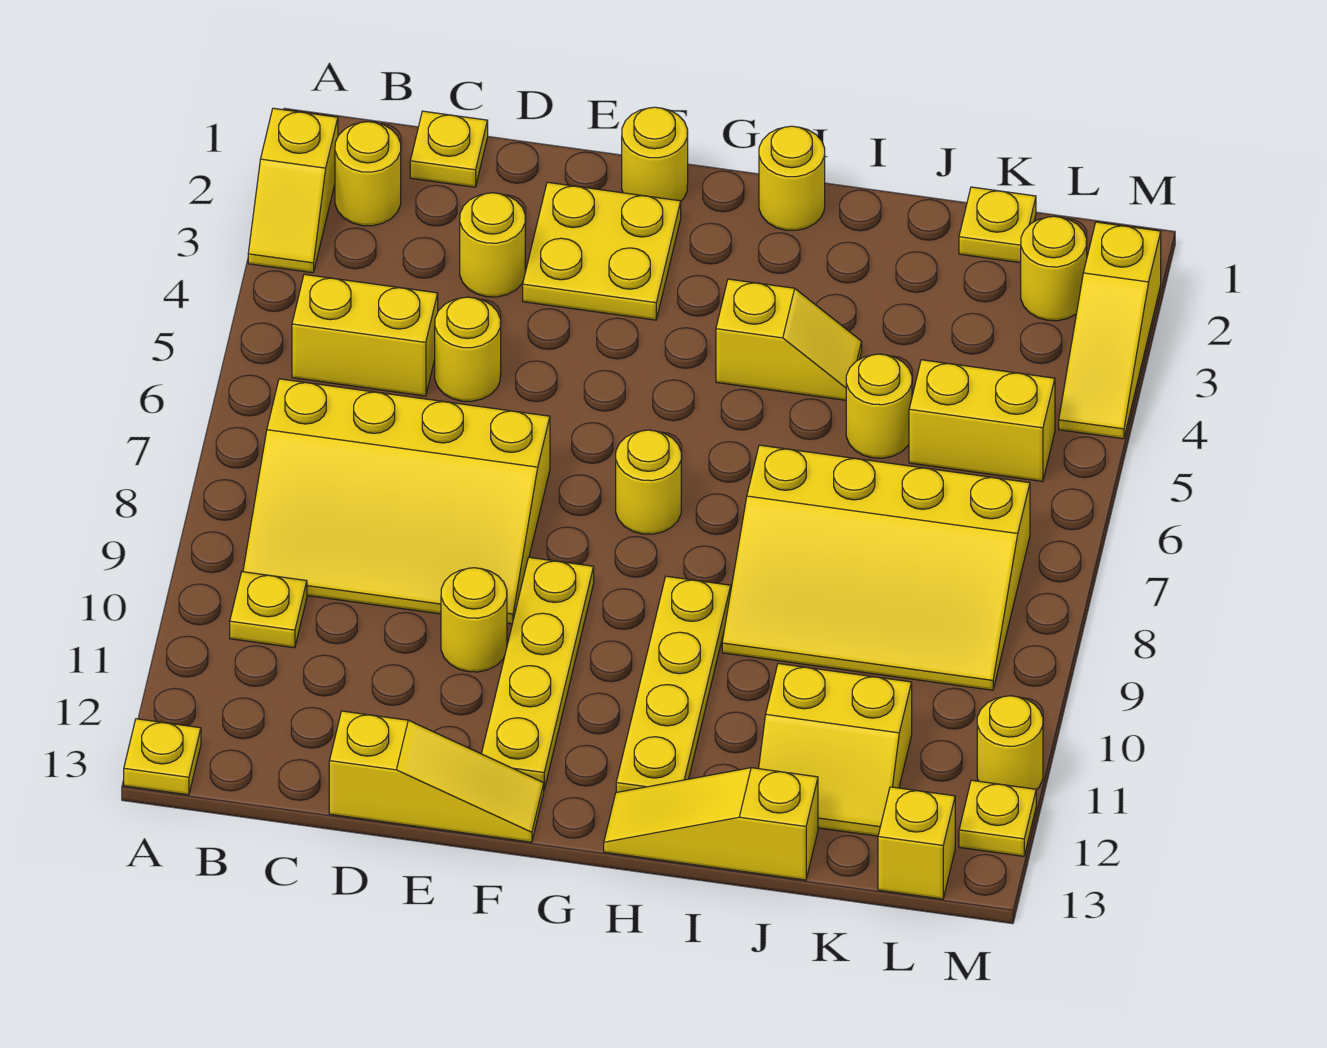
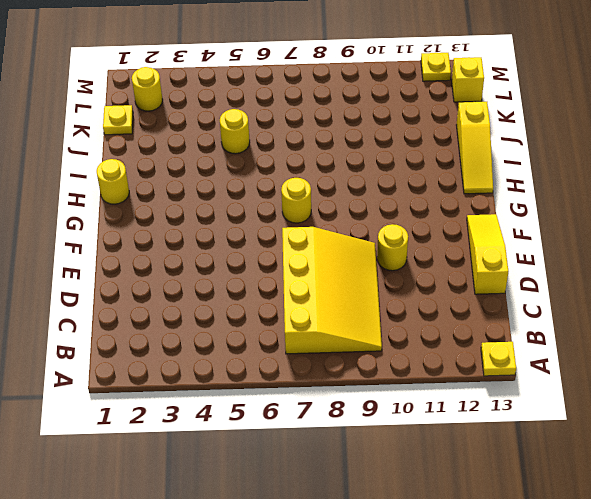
none -> yellow 1x2 slope [248,108,338,273]
none -> yellow 1x1 round brick [335,122,401,226]
none -> yellow 1x2 brick [292,274,438,396]

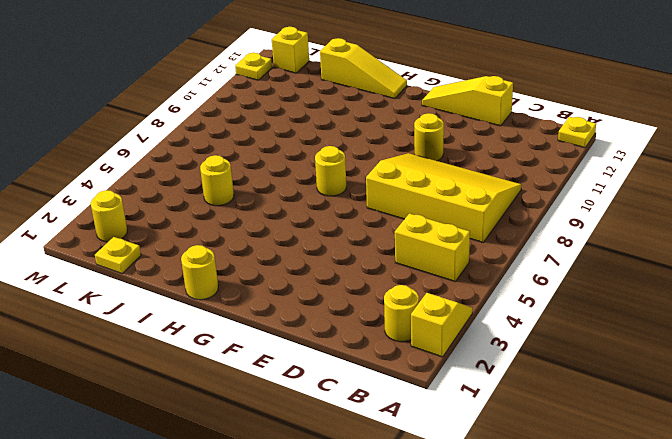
none -> yellow 1x1 plate [230,572,307,648]
none -> yellow 1x1 plate [410,111,488,187]
none -> yellow 1x1 round brick [460,193,525,297]

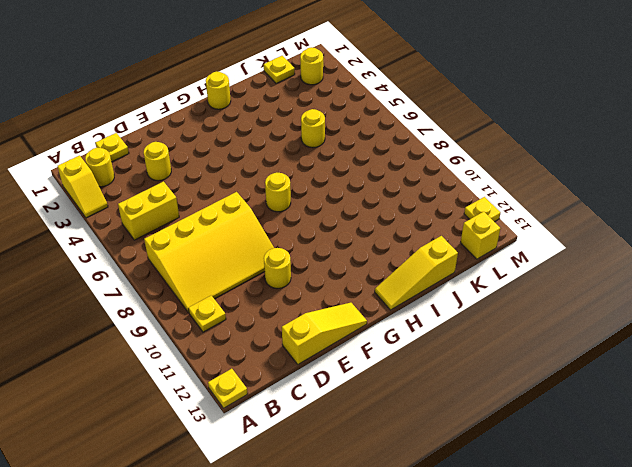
none -> yellow 1x1 round brick [435,297,501,401]
none -> yellow 2x2 plate [523,182,681,320]
none -> yellow 1x1 round brick [622,107,688,201]

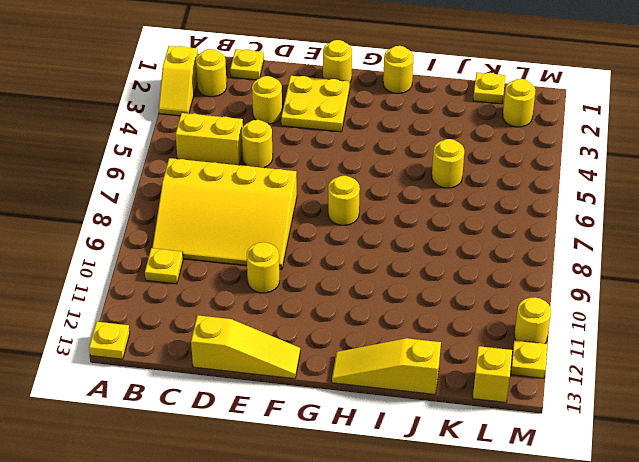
none -> yellow 1x4 plate [481,557,594,789]
none -> yellow 1x2 slope [716,279,862,400]
none -> yellow 1x4 plate [616,576,731,792]

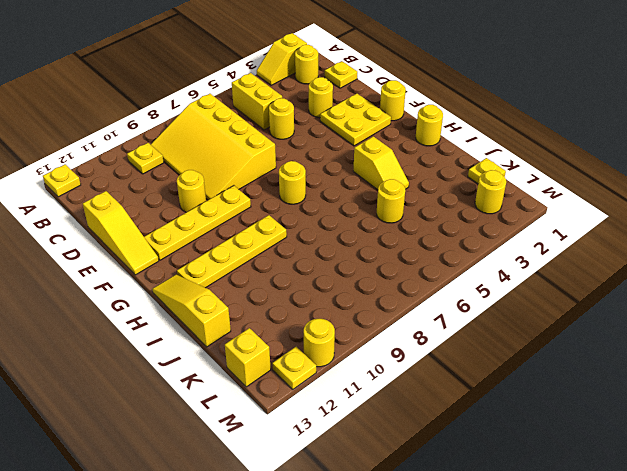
none -> yellow 3x4 slope [722,445,1030,690]
none -> yellow 2x2 slope [759,664,912,836]
none -> yellow 1x2 brick [909,360,1055,481]

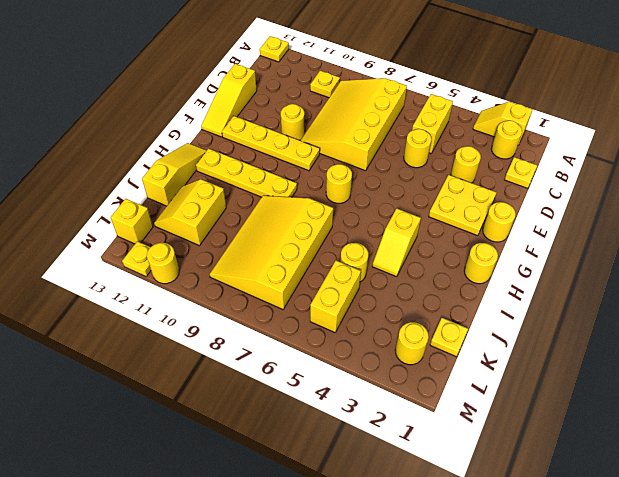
none -> yellow 1x3 slope [1059,222,1161,439]

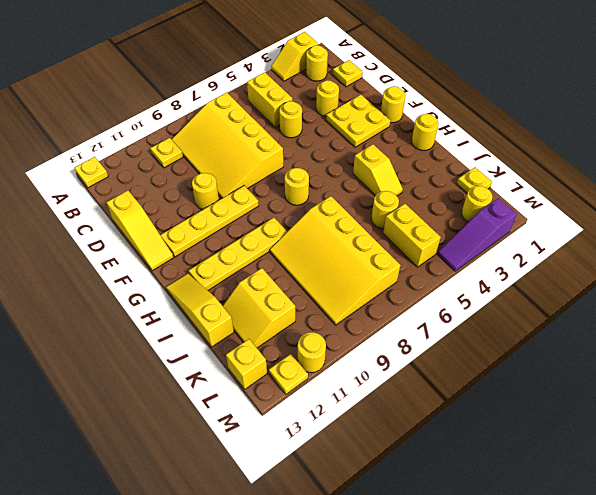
purple 1x3 slope [438,198,517,271] -> yellow 1x3 slope [1059,222,1161,439]

